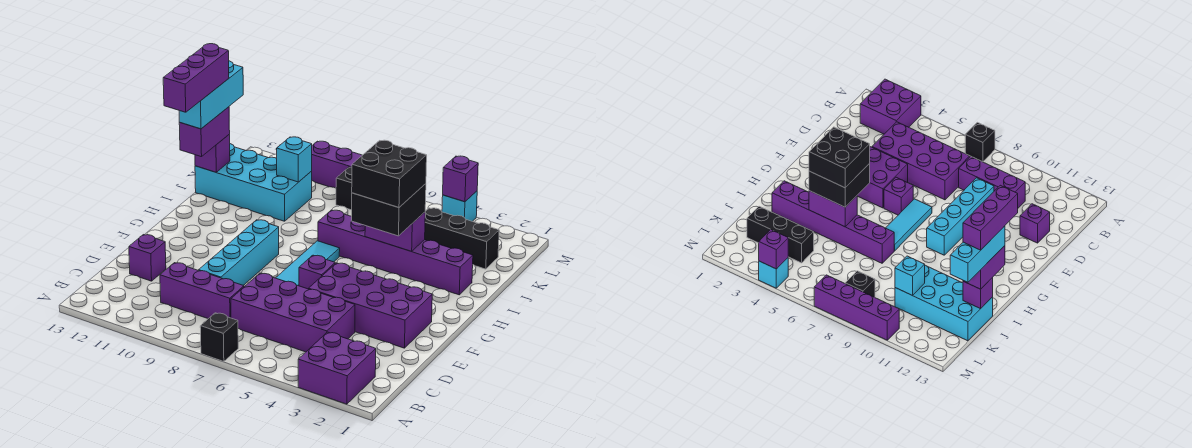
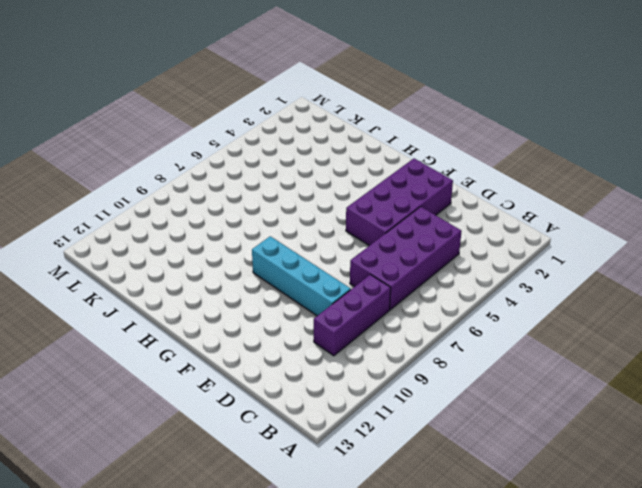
none -> purple 2x2 brick [298,332,376,404]
none -> black 1x1 brick [200,313,238,362]
none -> purple 1x1 brick [129,235,166,281]

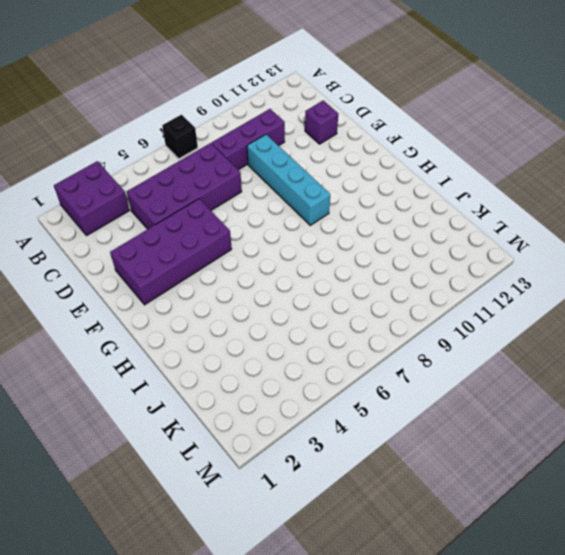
none -> purple 1x1 brick [299,255,335,289]
none -> cyan 1x3 tile [276,241,340,286]
none -> purple 1x6 brick [318,210,473,295]

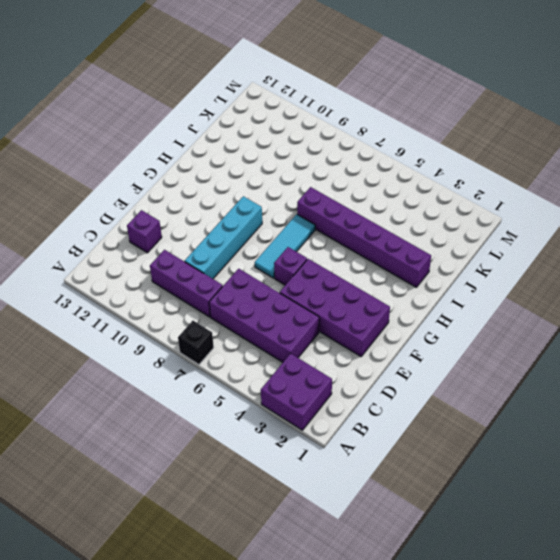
none -> cyan 2x4 brick [195,144,312,221]
none -> black 1x3 brick [425,208,499,269]
none -> black 1x1 brick [336,167,352,210]

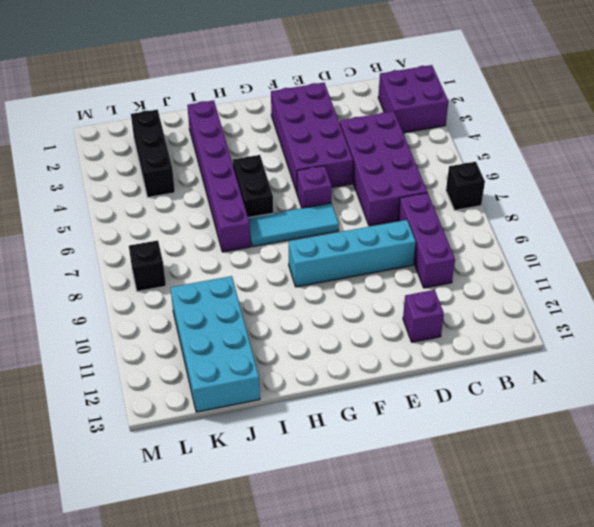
black 1x2 brick [233,155,273,218] -> none
none -> cyan 1x1 brick [442,191,477,221]
none -> purple 1x4 brick [312,141,362,188]
none -> purple 1x2 brick [365,212,425,251]

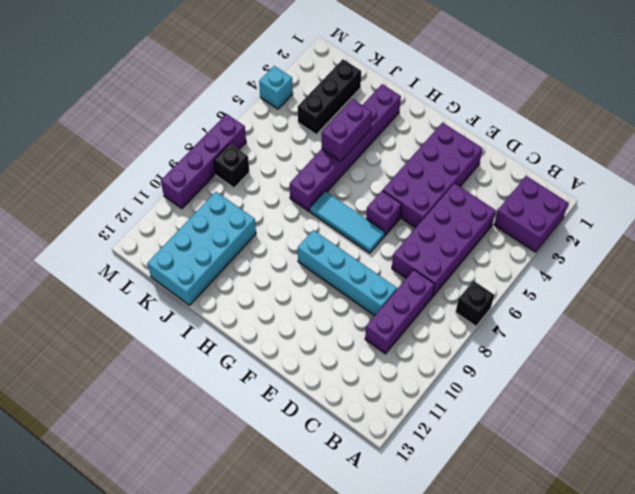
none -> purple 1x1 brick [129,235,166,281]
none -> purple 1x1 brick [195,135,230,172]
none -> cyan 1x1 brick [277,137,312,182]

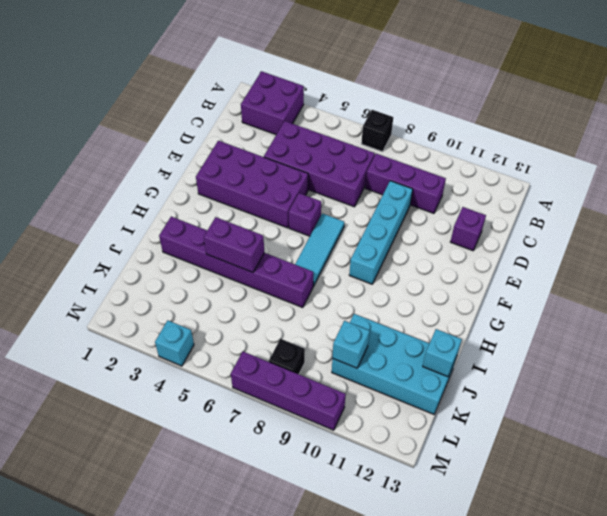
cyan 1x1 brick [423,329,462,377] -> purple 1x1 brick [195,135,230,172]
none -> black 1x3 brick [425,208,499,269]
none -> purple 1x1 brick [443,156,478,202]
none -> black 2x2 brick [351,184,426,236]

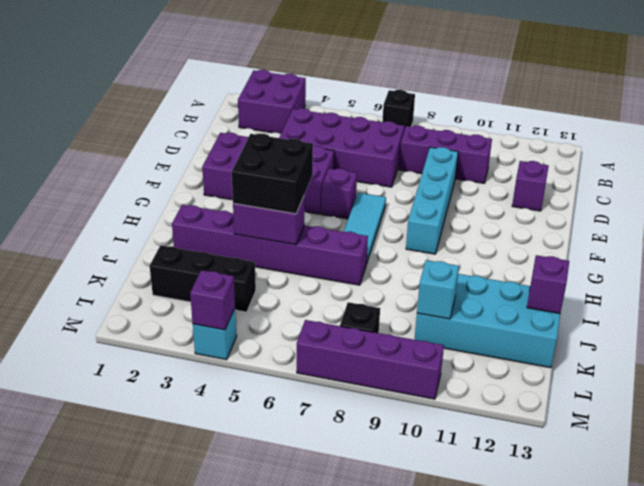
none -> purple 1x2 brick [179,107,230,157]
none -> black 2x2 brick [352,140,427,208]
none -> cyan 1x3 brick [179,61,243,129]

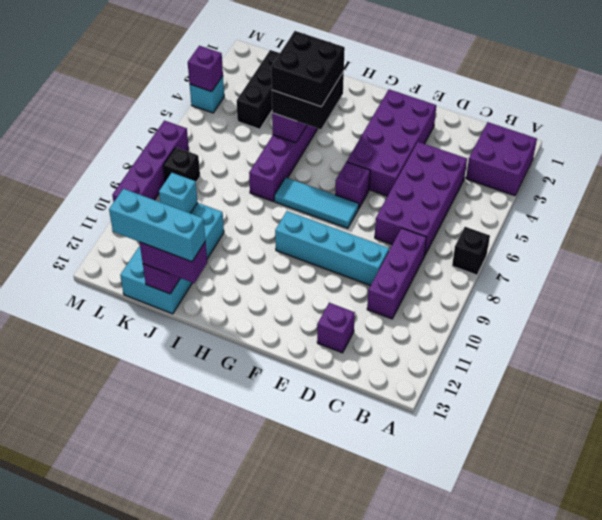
none -> purple 1x3 brick [163,44,229,112]

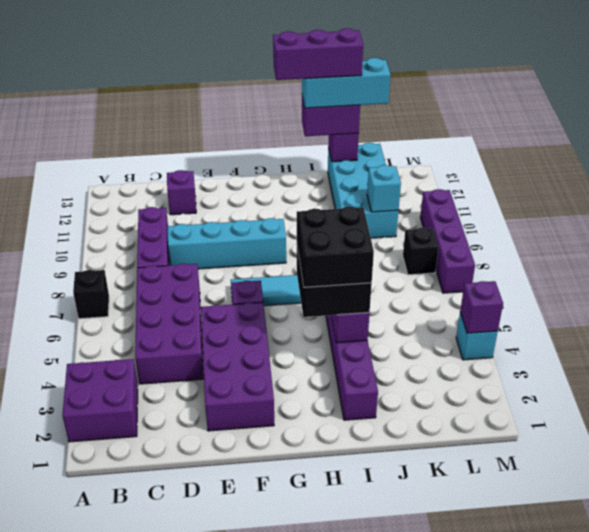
none -> black 1x3 brick [425,208,499,269]

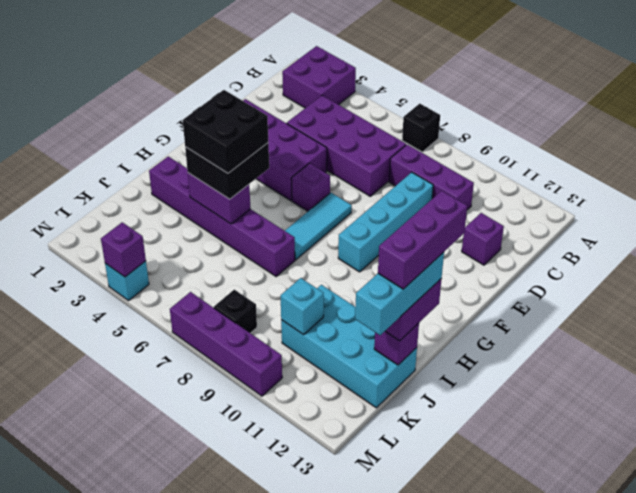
none -> black 1x3 brick [425,208,499,269]

